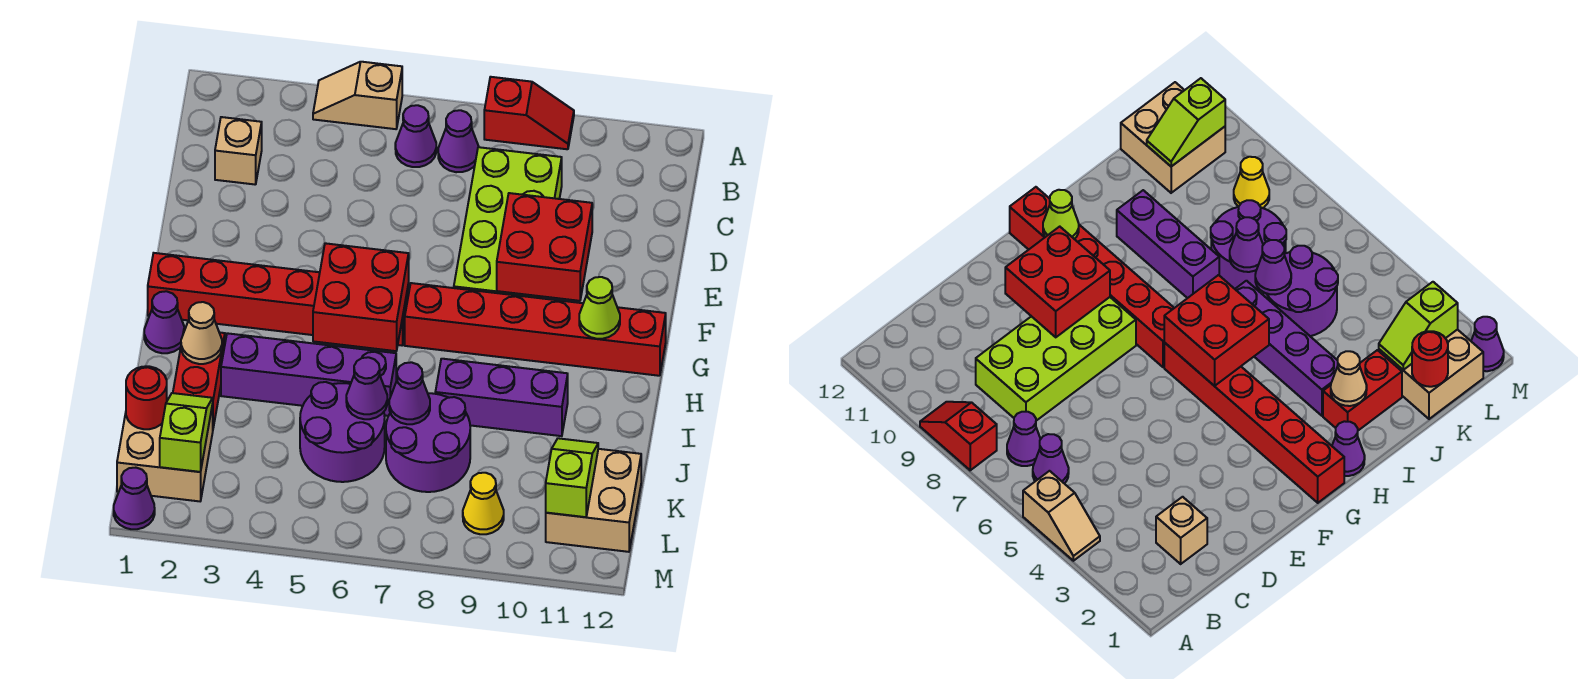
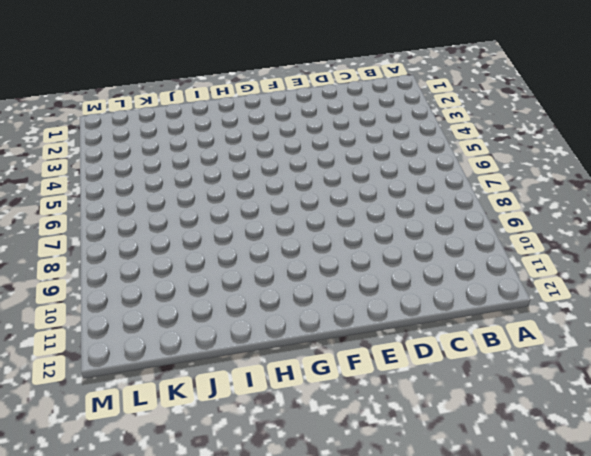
none -> tan 1x2 slope [313,62,402,129]
none -> red 1x2 slope [484,77,574,149]
none -> purple 1x1 cone [395,105,436,167]

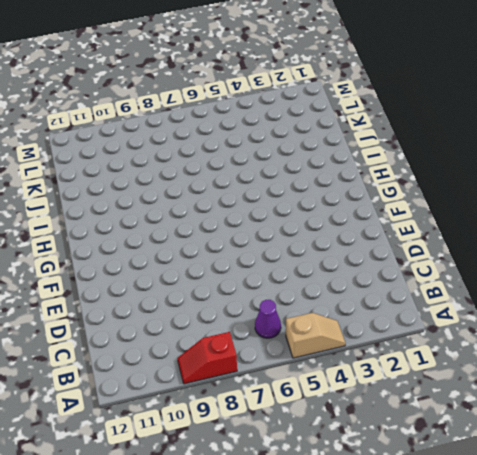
none -> purple 1x1 cone [438,110,479,172]
none -> tan 1x1 brick [215,117,262,185]
none -> lime 2x4 brick [454,147,562,298]

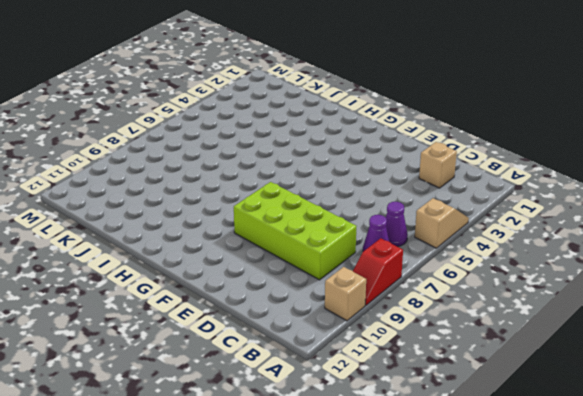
tan 1x1 brick [325,267,366,321] -> none
none -> red 1x6 brick [148,253,409,345]
none -> red 1x6 brick [405,283,666,376]
none -> purple 1x1 cone [144,291,185,353]

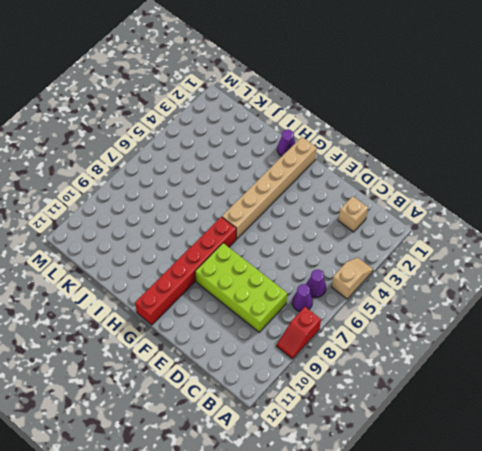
tan 1x6 brick [222,137,317,239] -> red 1x6 brick [148,253,409,345]
none -> red 1x2 brick [173,328,225,428]
none -> purple 1x4 brick [221,333,396,416]
none -> purple 1x3 brick [435,359,568,436]

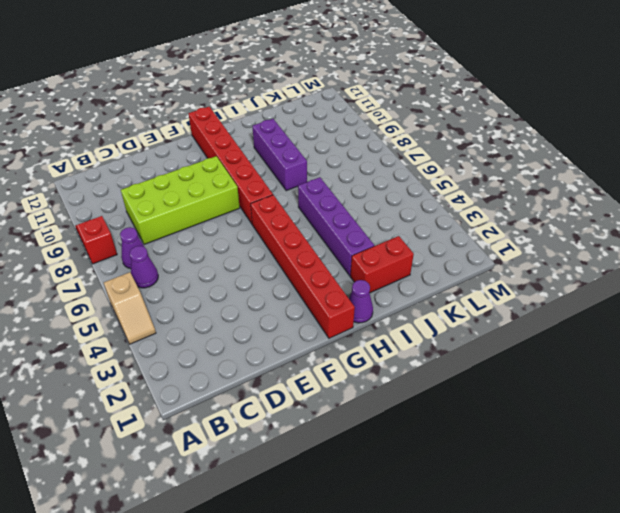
none -> tan 1x1 brick [215,117,262,185]
none -> purple 2x2 round brick [300,382,385,482]
none -> purple 2x2 round brick [386,393,470,492]

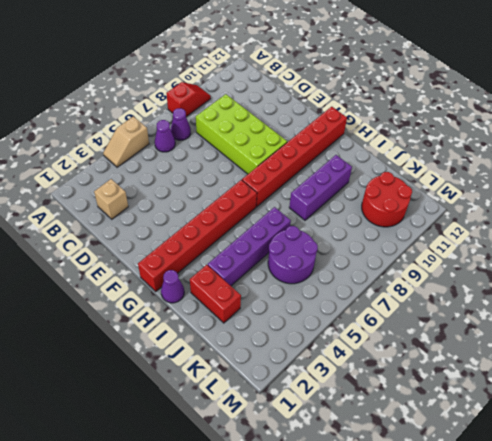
red 2x2 round brick [362,172,412,227] -> tan 2x2 brick [546,449,641,552]
none -> purple 2x2 round brick [386,393,470,492]
none -> tan 2x2 brick [117,398,213,501]
none -> yellow 1x1 cone [463,473,504,534]

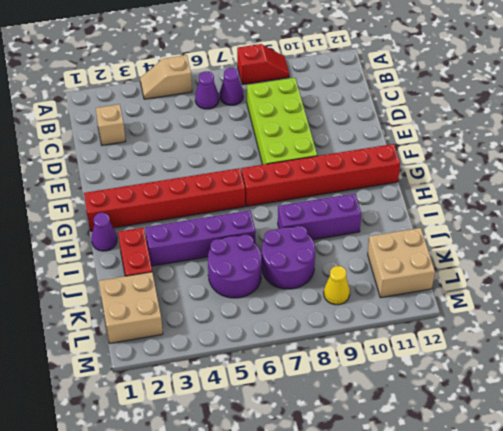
none -> purple 1x1 cone [114,468,155,529]
none -> red 2x2 brick [497,193,592,301]
none -> red 2x2 brick [313,243,409,351]

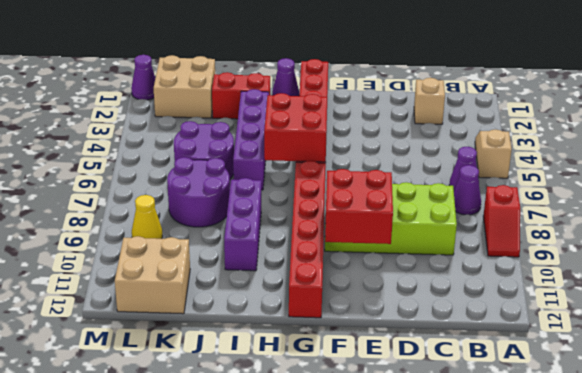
none -> lime 1x1 cone [579,277,620,339]
none -> tan 1x1 cone [181,302,222,364]
none -> purple 1x1 cone [346,357,387,419]

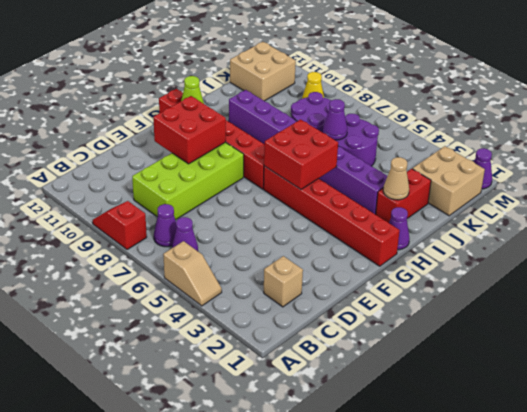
none -> purple 1x1 cone [389,362,430,424]
none -> red 1x1 round brick [126,366,167,429]
none -> lime 1x2 slope [160,393,213,472]

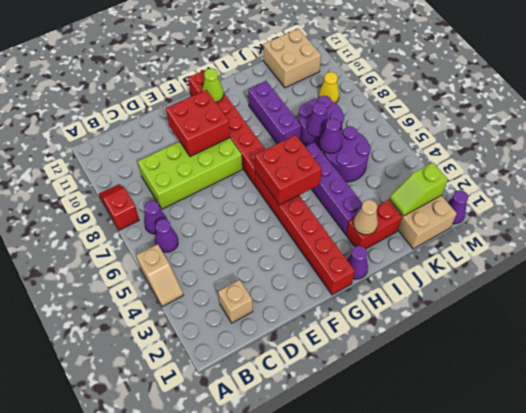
none -> red 1x1 round brick [126,366,167,429]
none -> lime 1x2 slope [546,438,598,517]

